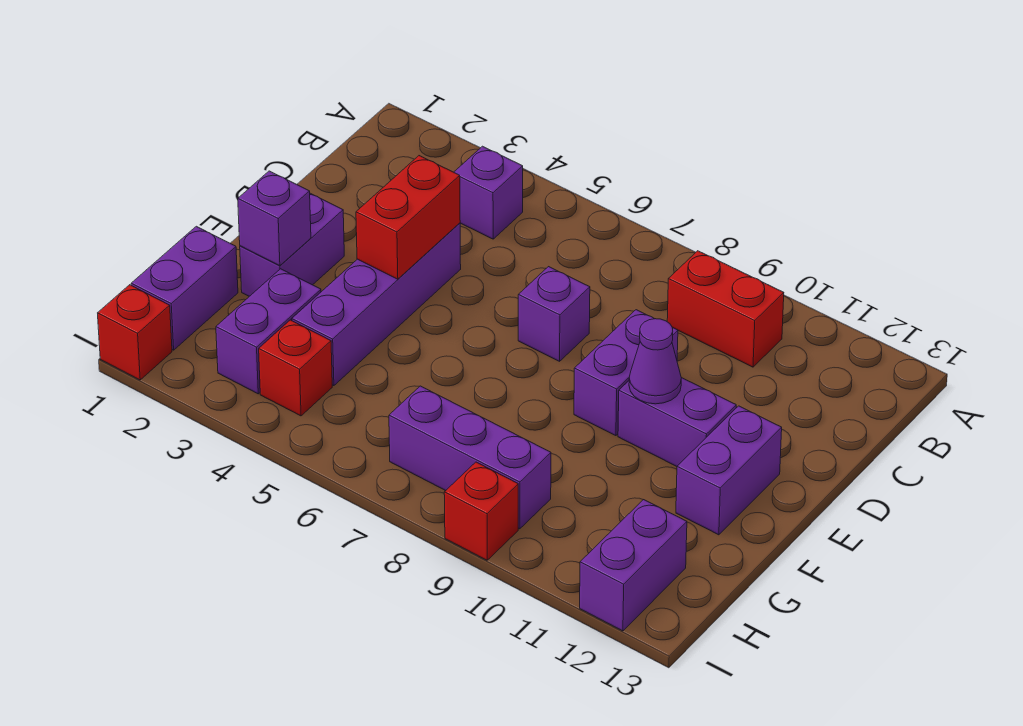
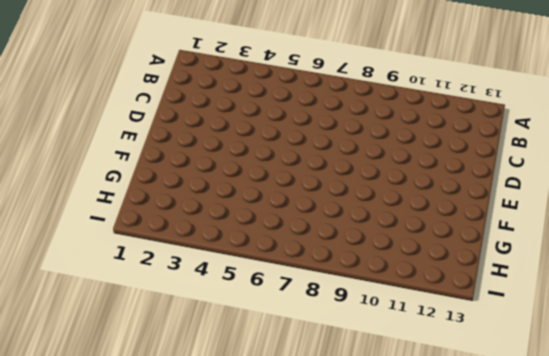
none -> purple 1x1 brick [454,146,523,239]
none -> red 1x2 brick [667,251,784,367]
none -> purple 1x4 brick [292,223,461,386]

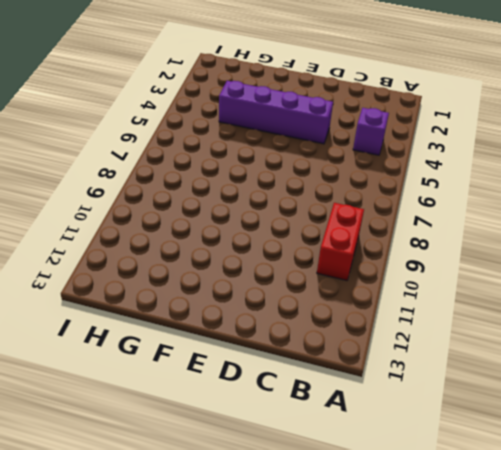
none -> purple 1x1 brick [518,267,590,361]
none -> purple 1x2 brick [574,310,678,436]
none -> purple 1x2 brick [240,193,344,296]

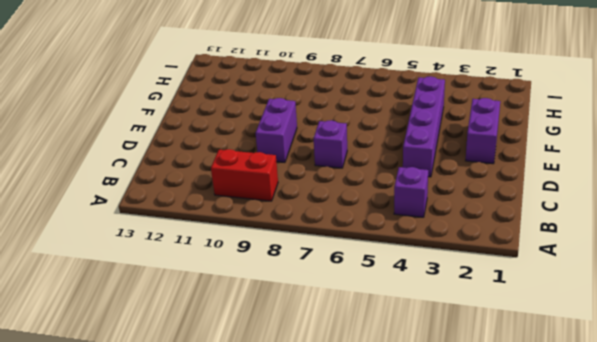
none -> purple 1x2 brick [618,378,736,466]
none -> purple 1x2 brick [676,406,782,535]
none -> purple 1x2 brick [131,226,238,350]

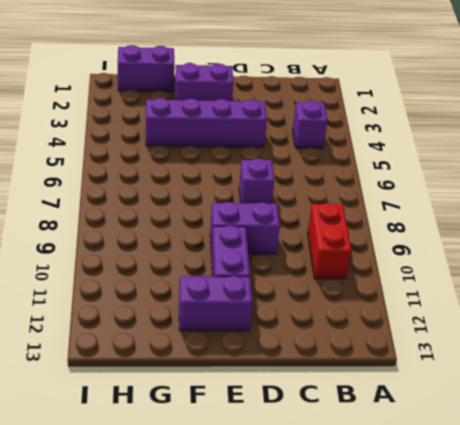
none -> purple 1x2 brick [216,269,321,394]
none -> red 1x1 brick [259,320,332,416]
none -> purple 1x3 brick [389,386,551,529]

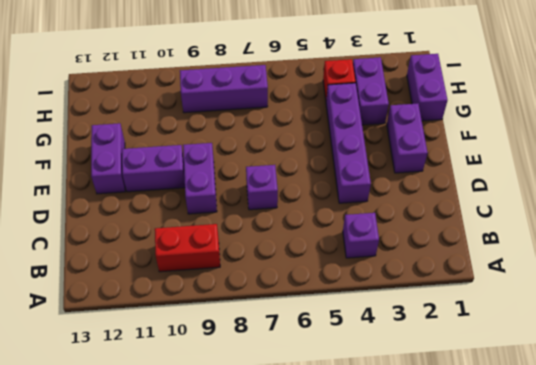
none -> purple 1x2 brick [580,500,687,631]
none -> red 1x1 brick [98,285,172,380]
none -> red 1x1 brick [444,462,518,560]

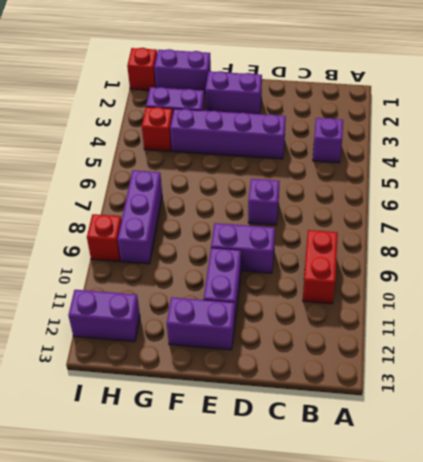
none -> red 1x2 brick [356,156,460,279]
none -> purple 1x1 cone [629,319,681,404]
none -> purple 1x1 brick [238,171,311,266]

